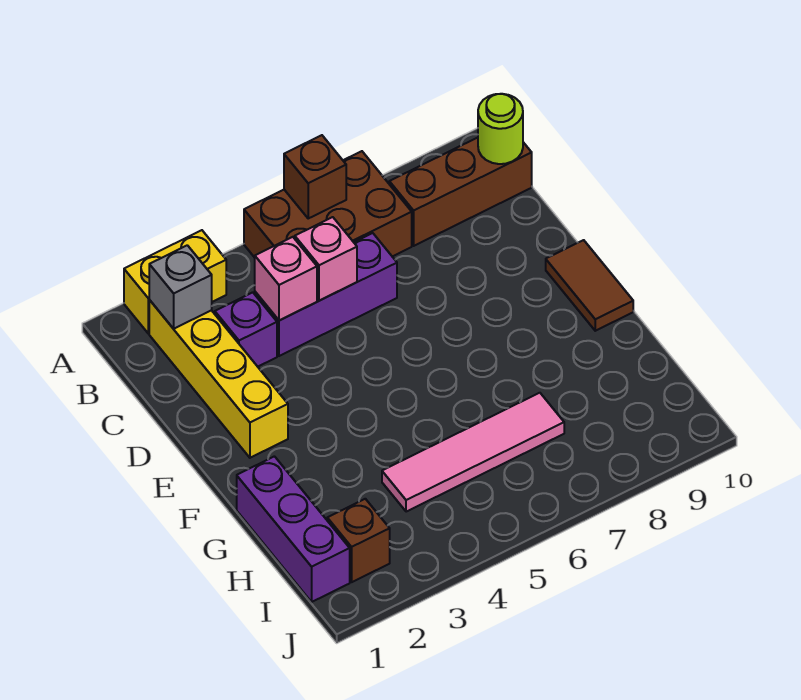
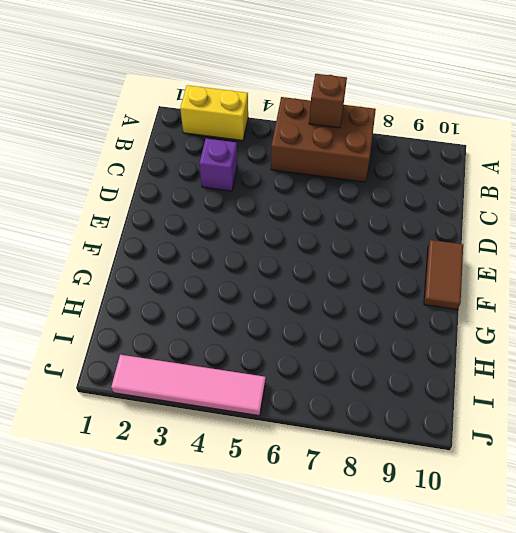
pink 1x4 tile [111,355,266,416] -> pink 1x4 tile moved to [382,393,564,512]
none -> yellow 1x4 brick [149,300,288,458]
none -> brown 1x3 brick [389,138,532,246]
none -> purple 1x3 brick [255,233,397,356]

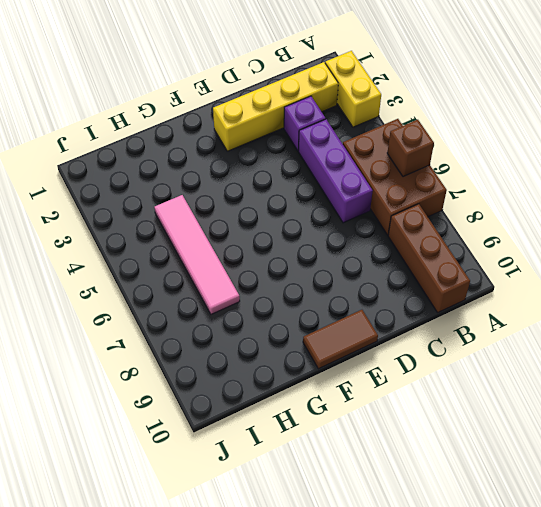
none -> purple 1x3 brick [237,456,350,602]
none -> brown 1x1 brick [327,499,390,582]
none -> grey 1x1 brick [149,245,212,329]

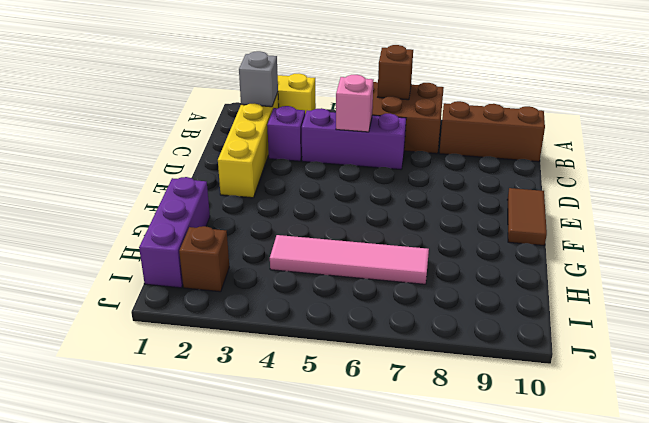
none -> lime 1x1 round brick [478,94,523,164]
none -> pink 1x1 brick [255,237,317,320]

